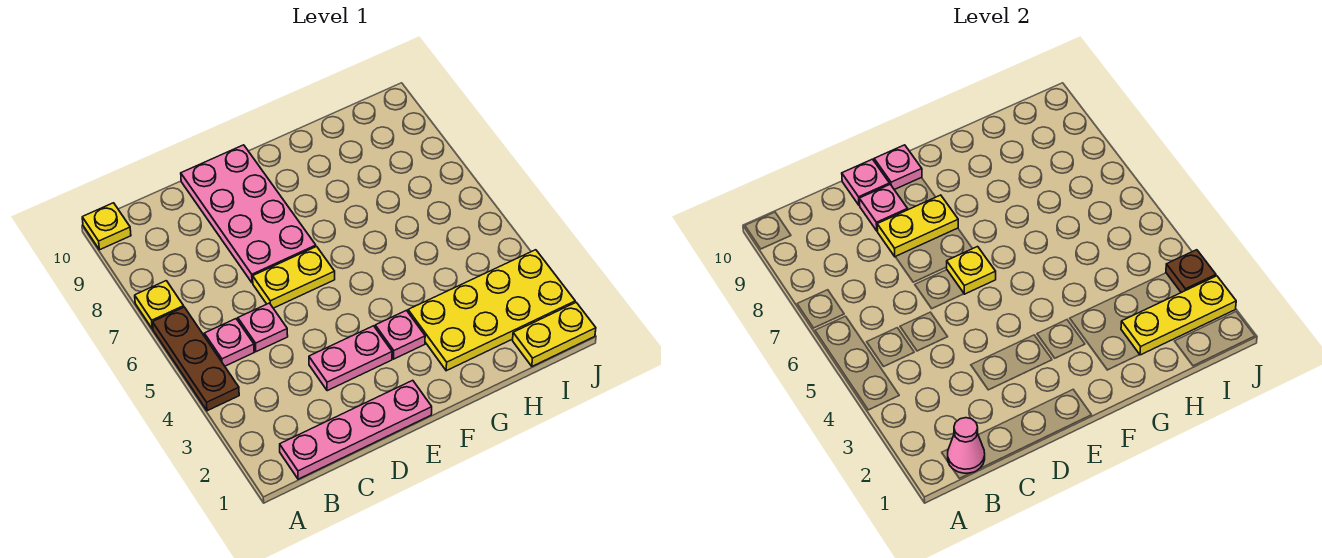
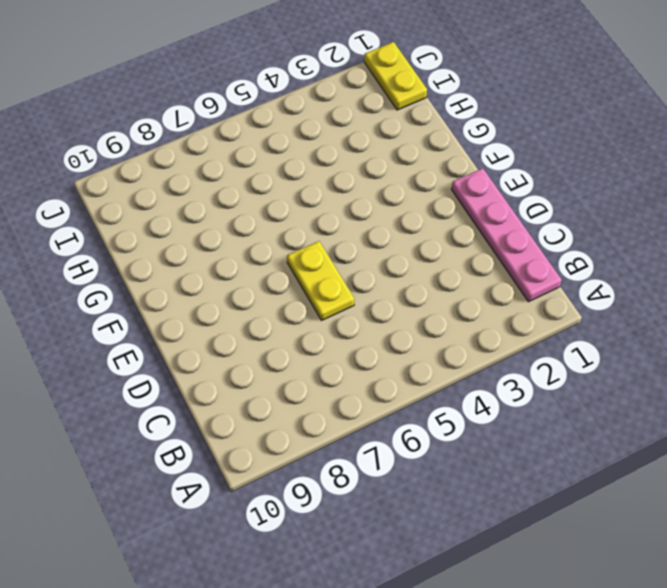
none -> brown 1x3 plate [153,307,239,411]
none -> yellow 1x1 plate [135,281,184,329]
none -> yellow 1x1 plate [82,203,131,250]

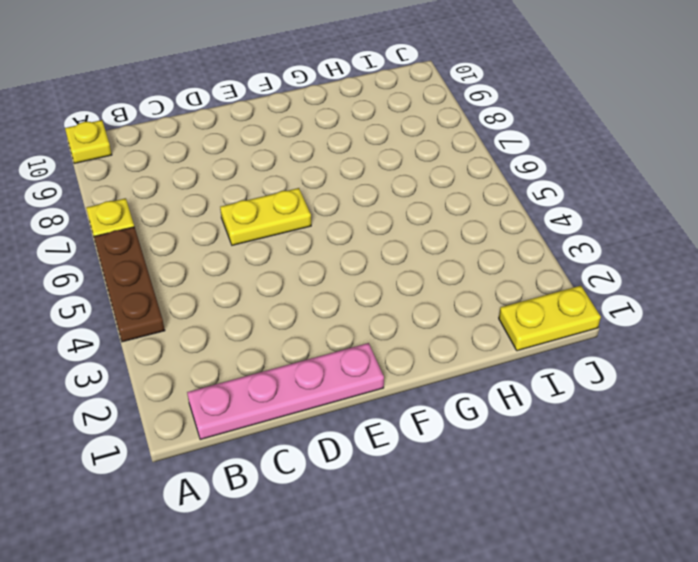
none -> pink 1x1 plate [204,319,254,366]
none -> pink 1x1 plate [238,303,288,352]
none -> pink 1x2 plate [309,326,392,391]

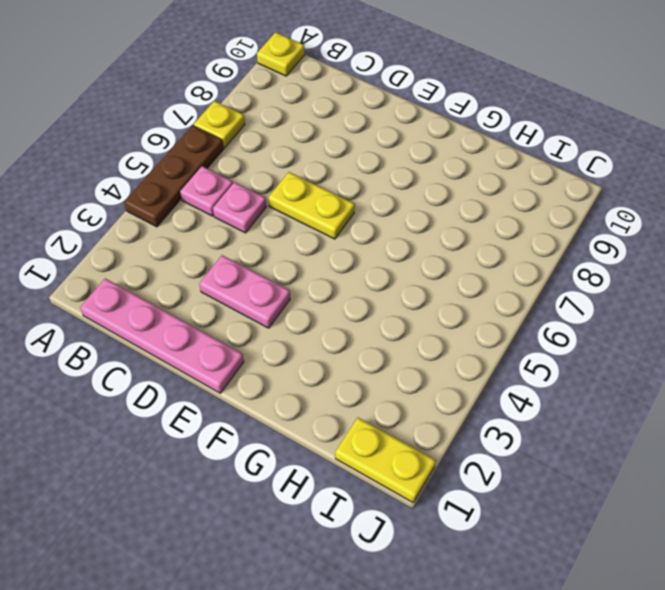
none -> pink 2x4 plate [181,145,316,283]
none -> pink 1x1 plate [375,310,425,359]
none -> yellow 2x4 plate [408,250,575,371]

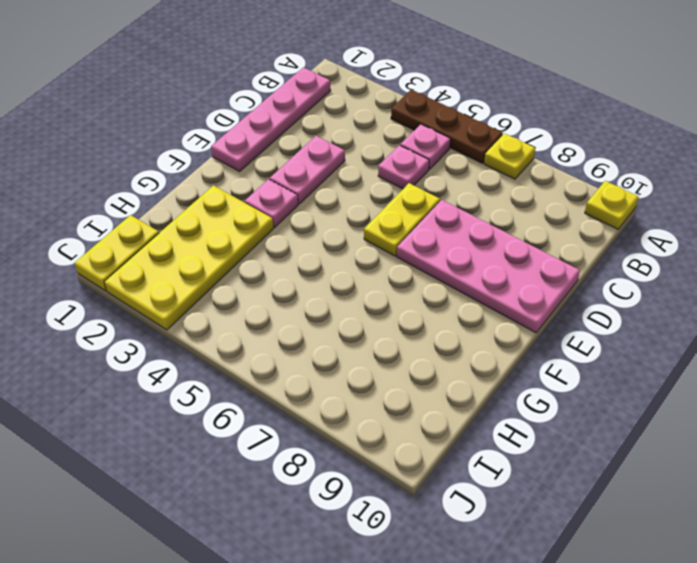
none -> pink 1x1 cone [948,418,985,473]
none -> yellow 1x2 plate [877,195,958,257]
none -> pink 1x1 plate [859,185,908,231]

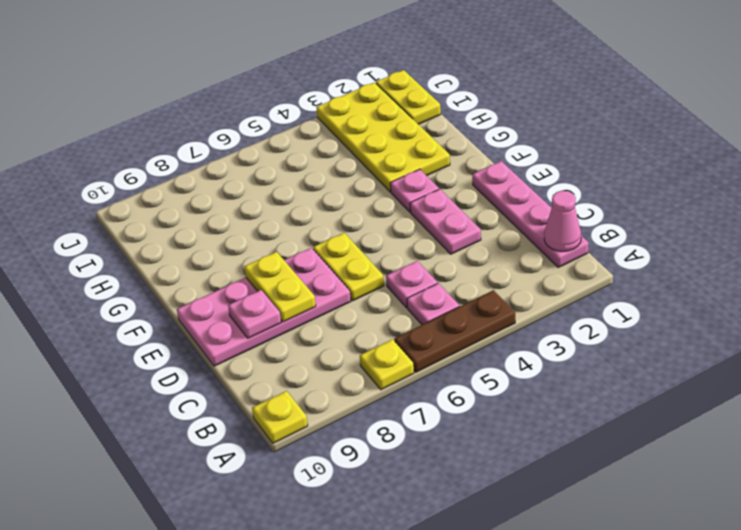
none -> pink 1x1 plate [842,159,890,206]
none -> yellow 1x1 plate [947,247,996,294]
none -> pink 1x1 plate [874,145,922,190]

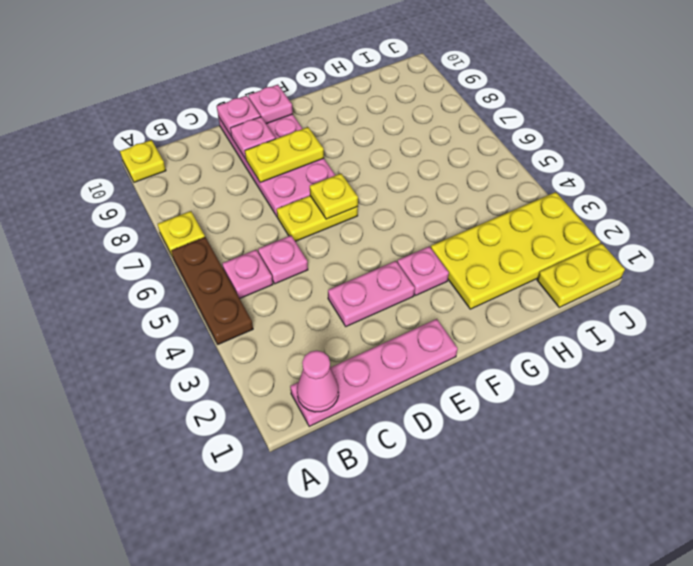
none -> yellow 1x3 plate [1121,276,1236,355]
none -> brown 1x1 plate [1166,250,1216,293]

